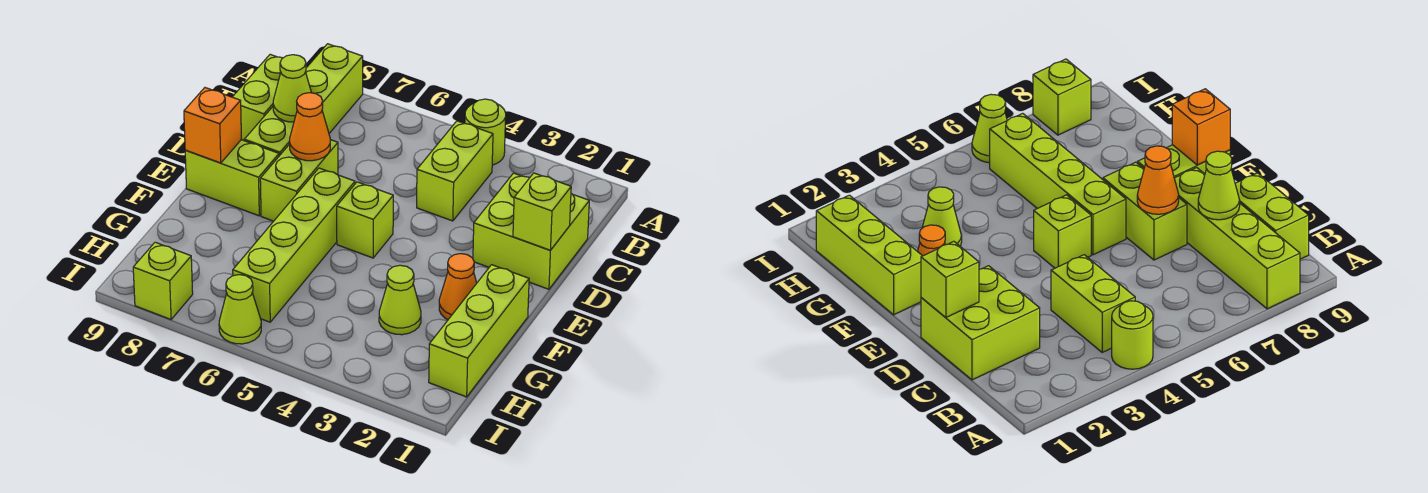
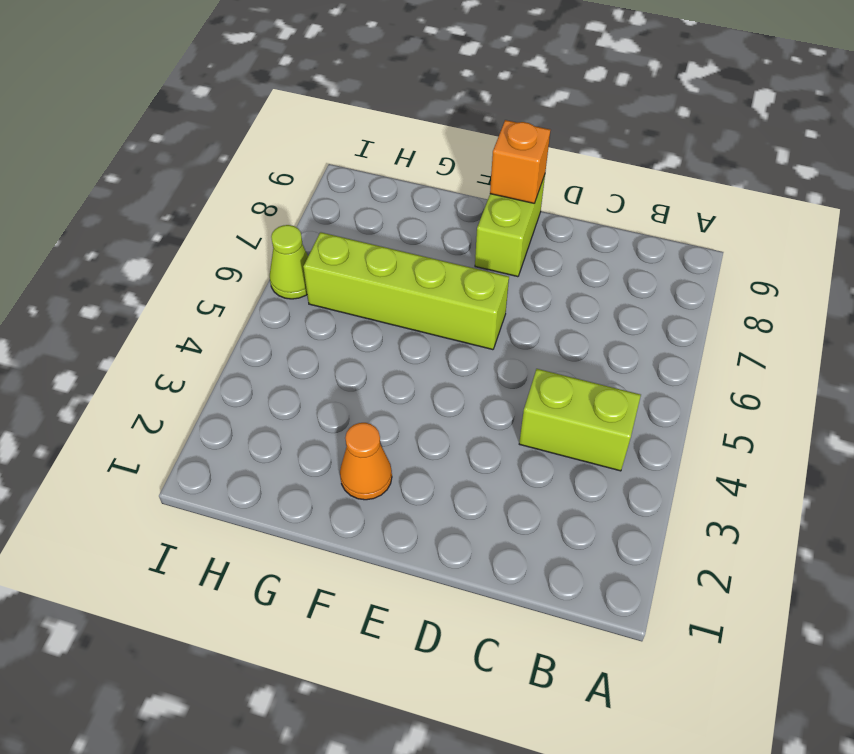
none -> lime 1x1 round brick [465,99,506,165]
none -> lime 1x4 brick [244,44,363,156]
none -> lime 1x2 brick [233,54,282,141]

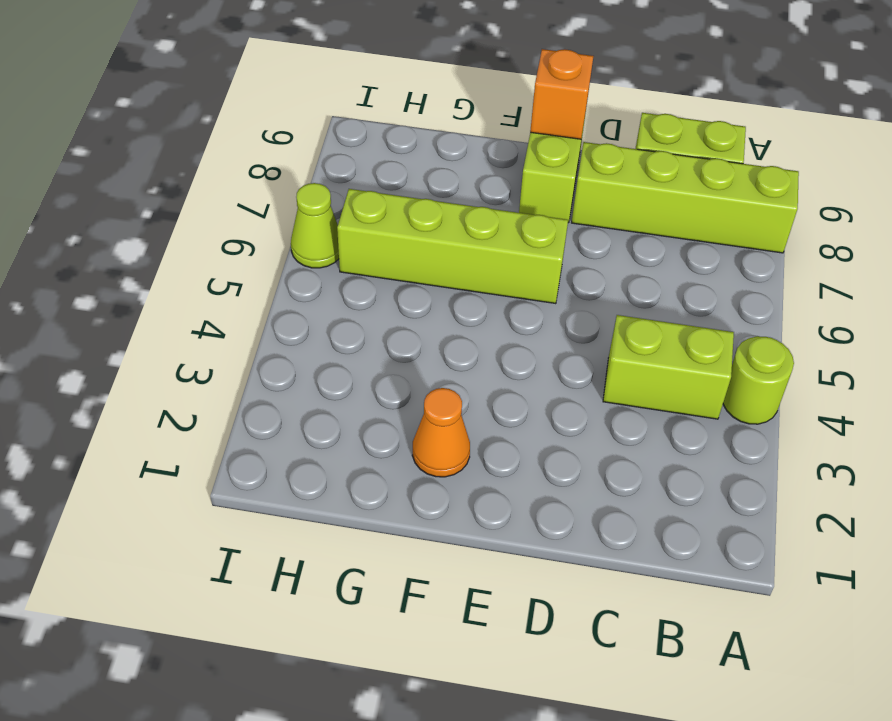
none -> lime 2x2 brick [473,173,589,289]
none -> lime 1x2 brick [260,140,338,221]
none -> lime 1x1 brick [337,182,393,258]

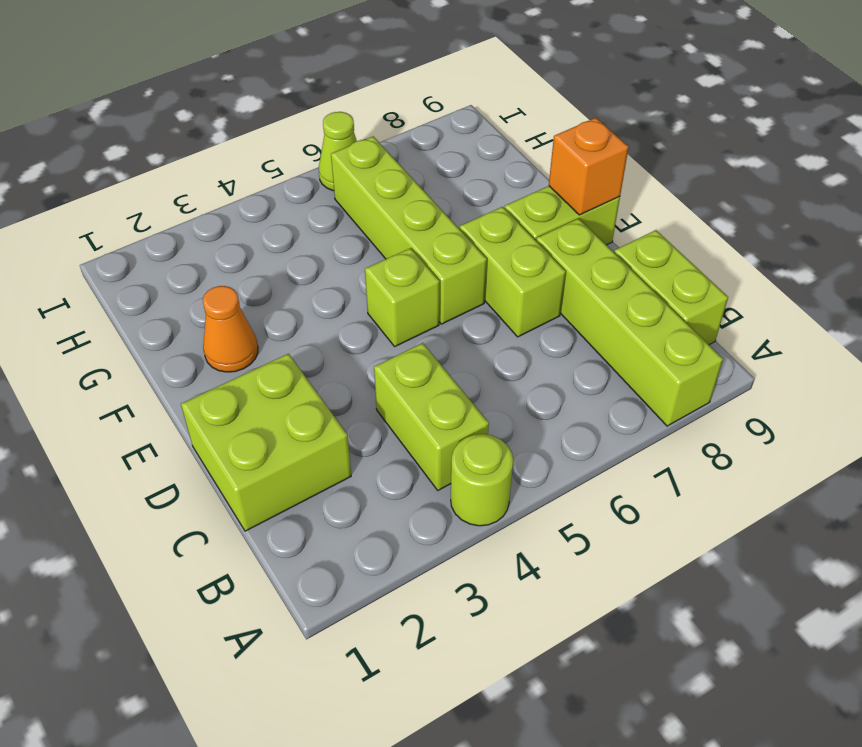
none -> lime 1x3 brick [429,265,529,397]
none -> lime 1x1 cone [379,265,421,335]
none -> lime 1x1 brick [133,242,193,319]

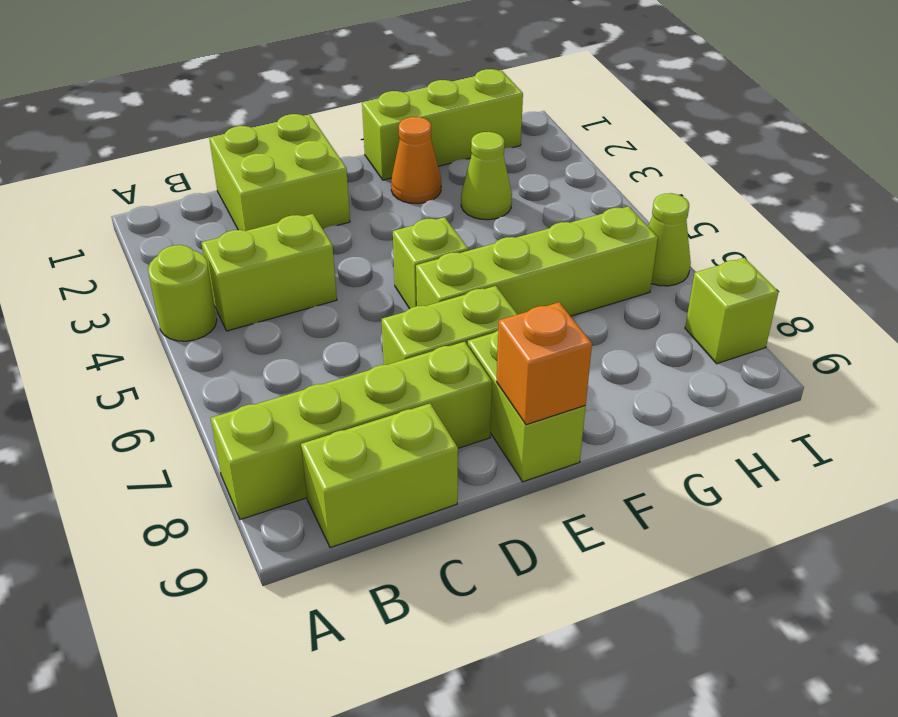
none -> lime 1x1 cone [273,55,311,122]
none -> lime 1x1 brick [513,173,571,250]
none -> orange 1x1 cone [289,93,330,161]

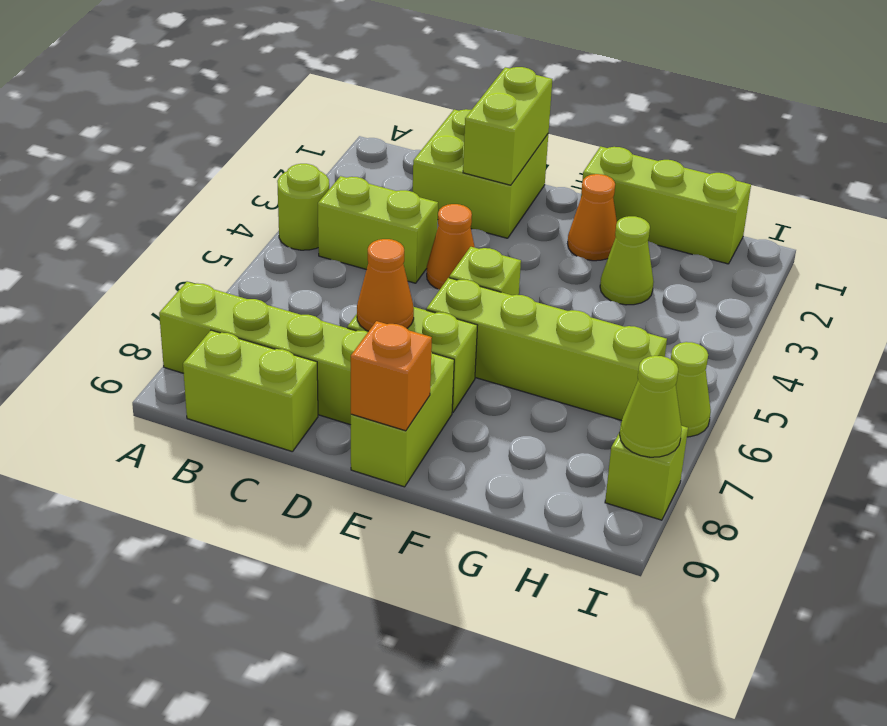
lime 1x2 brick [463,67,552,185] -> lime 1x1 brick [513,173,571,250]
orange 1x1 cone [427,204,475,290] -> none
lime 1x1 cone [620,356,682,457] -> lime 1x1 cone moved to [273,55,311,122]

